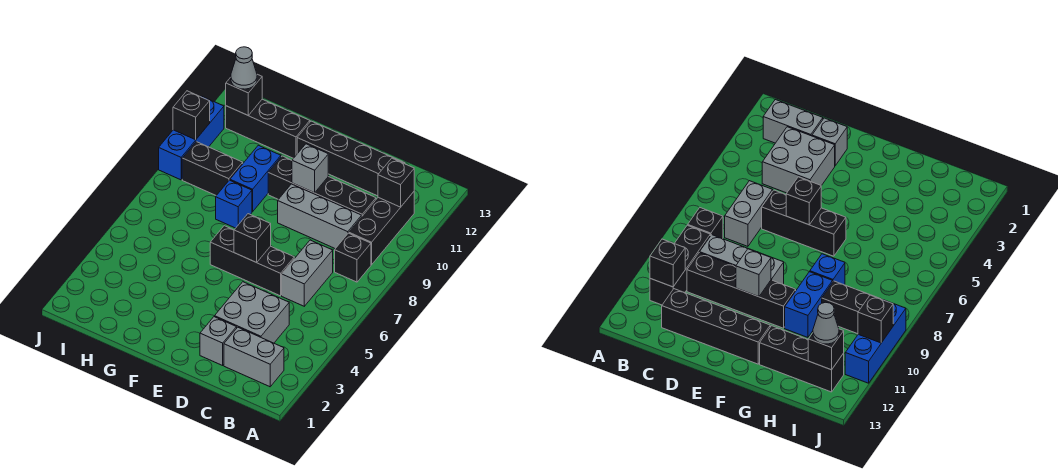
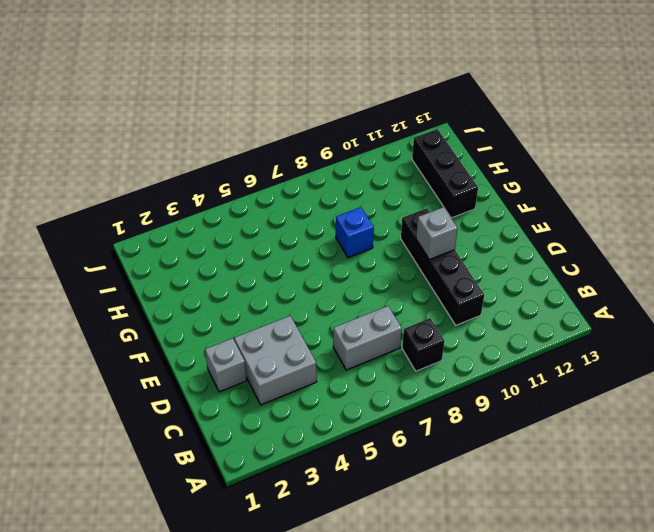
none -> grey 1x2 brick [224,327,284,387]
none -> black 1x3 brick [349,192,414,265]
none -> grey 1x3 brick [278,184,362,249]

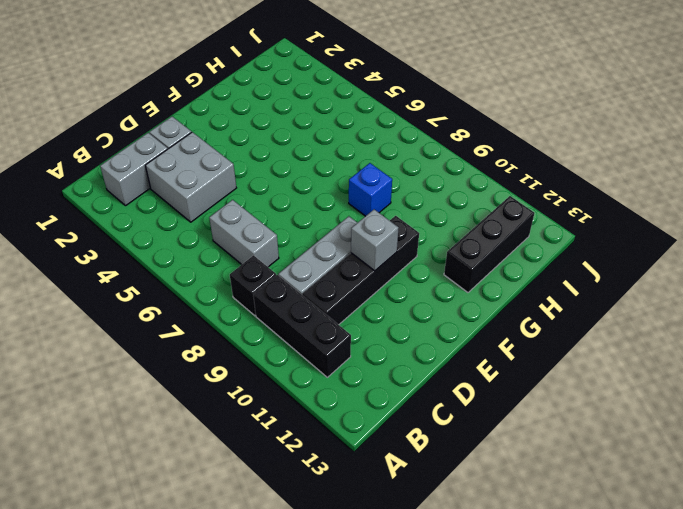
none -> black 1x4 brick [297,121,405,196]
none -> black 1x3 brick [210,226,294,296]
none -> blue 1x2 brick [230,145,281,212]

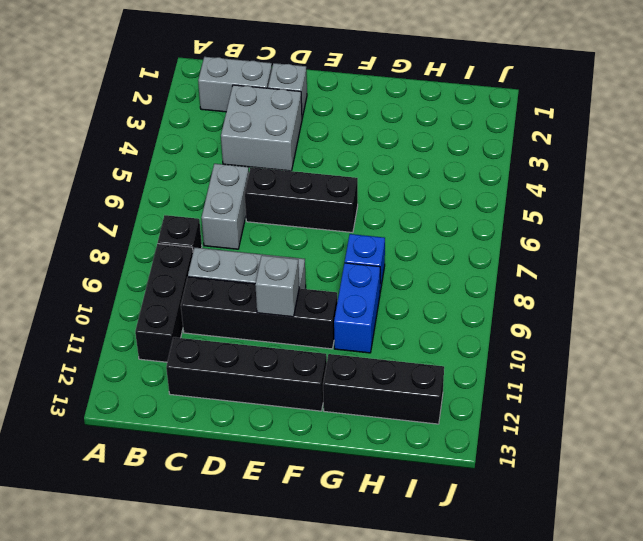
none -> black 1x2 brick [182,142,243,196]
none -> blue 1x3 brick [159,96,224,180]
none -> black 1x1 brick [378,158,414,207]

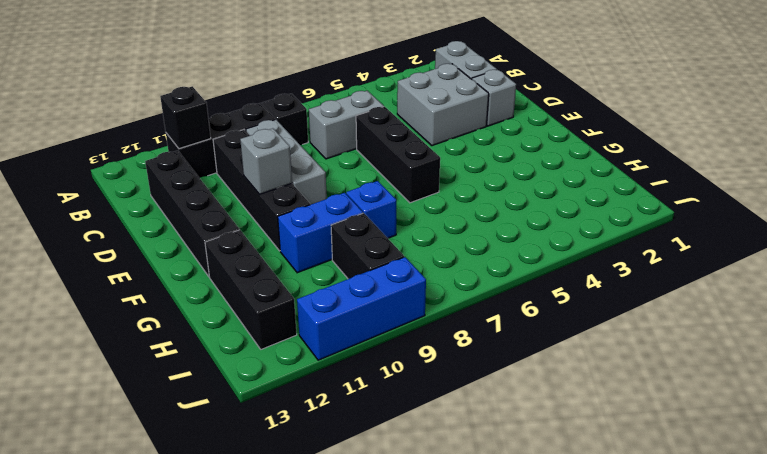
none -> black 1x1 brick [234,214,271,263]
none -> black 1x1 brick [226,74,262,115]
none -> black 1x1 brick [173,91,210,140]

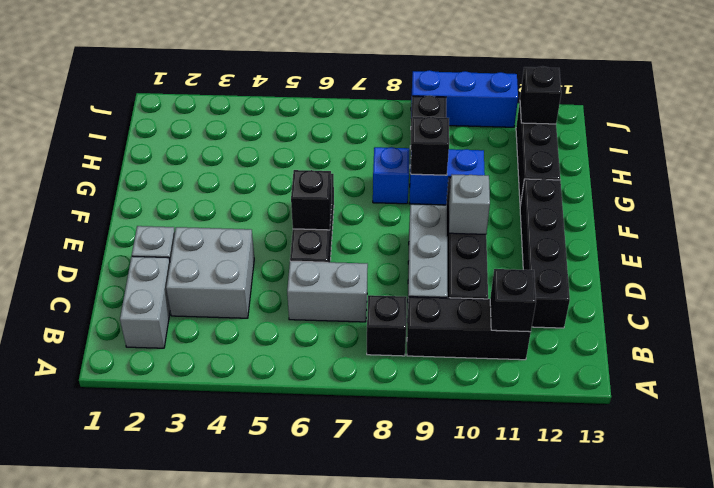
black 1x1 brick [411,117,449,175] -> black 1x1 brick moved to [173,91,210,140]
none -> grey 1x1 cone [231,47,257,89]

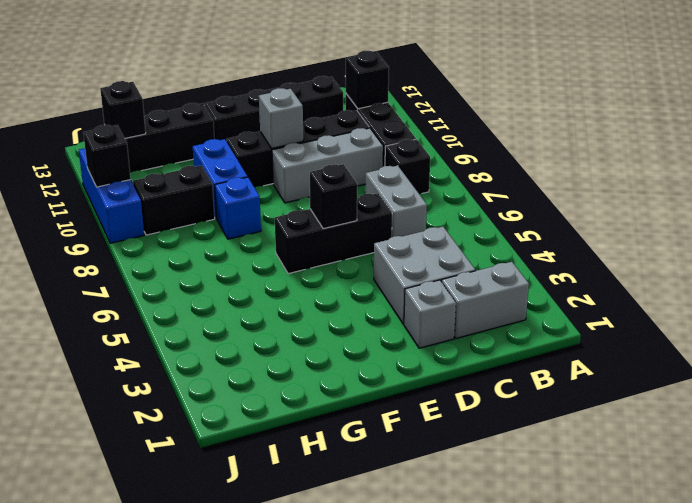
none -> grey 1x1 cone [231,47,257,89]

